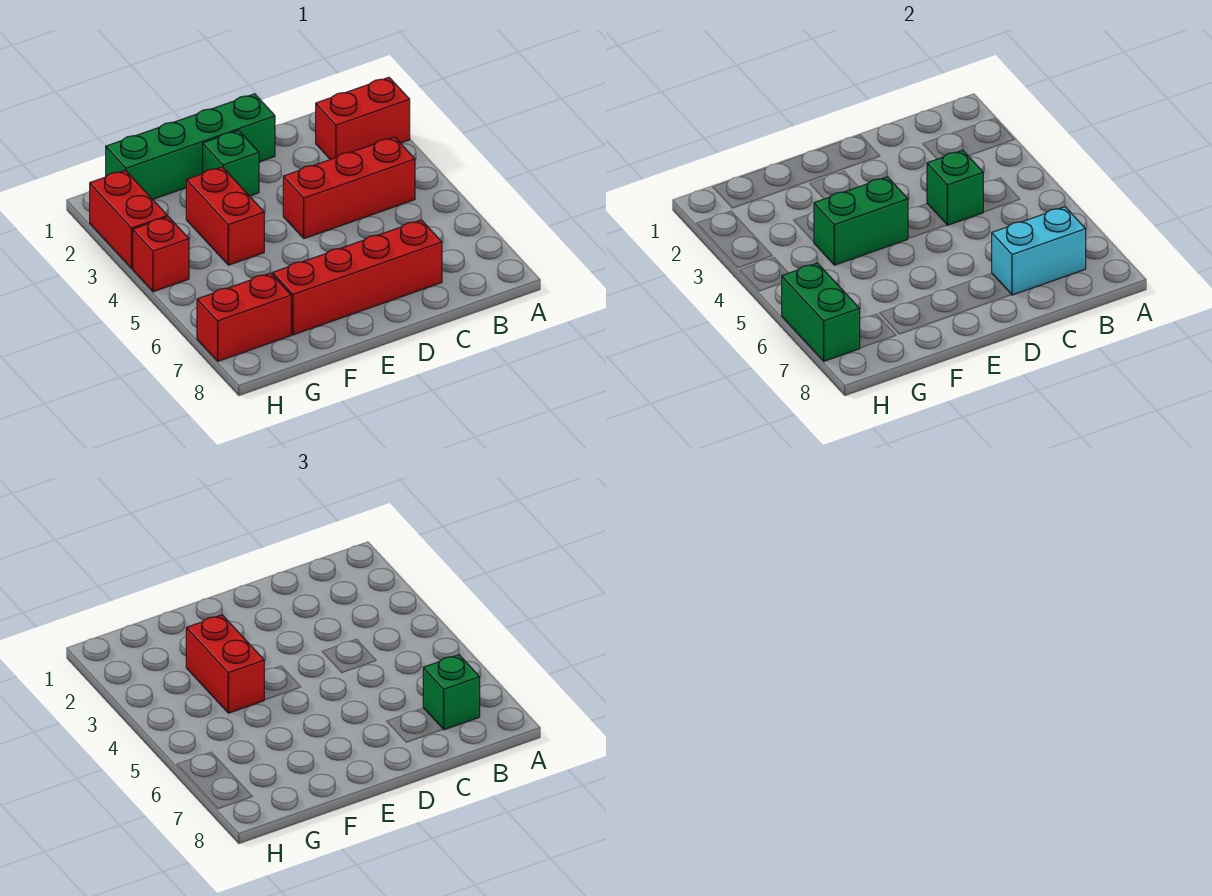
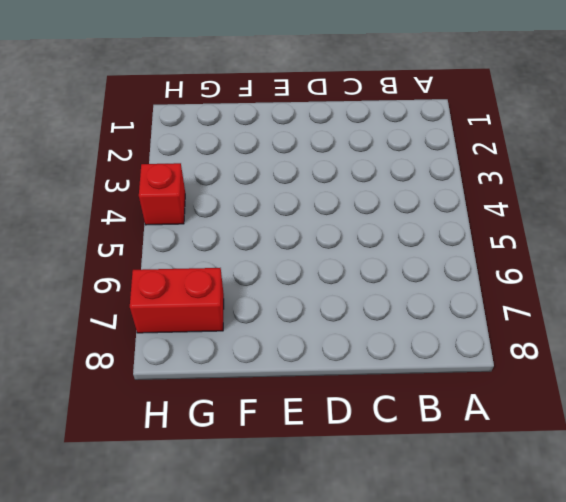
none -> red 1x2 brick [316,77,410,159]
none -> red 1x3 brick [283,137,415,239]
none -> red 1x4 brick [273,220,442,335]

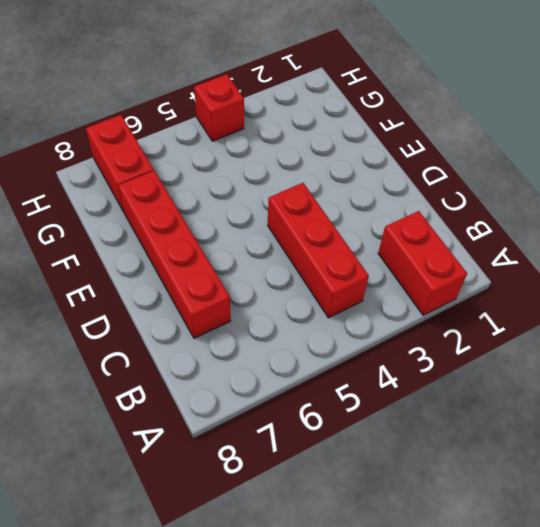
none -> green 1x4 brick [106,94,275,199]
none -> green 1x1 brick [203,130,259,196]
none -> red 1x2 brick [186,167,264,265]

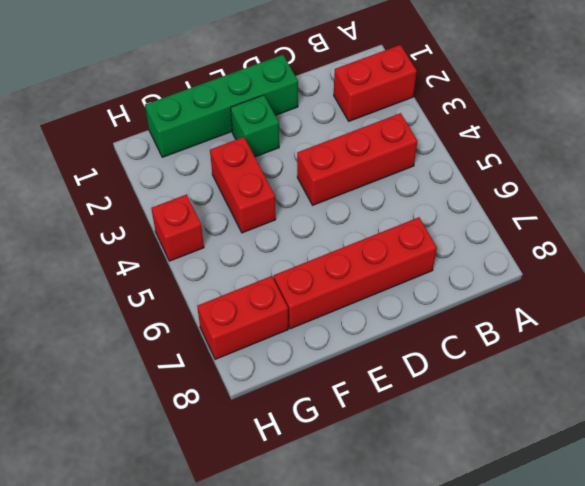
none -> red 1x2 brick [90,170,167,268]
none -> cyan 1x2 brick [992,207,1086,295]
none -> green 1x1 brick [927,150,983,225]

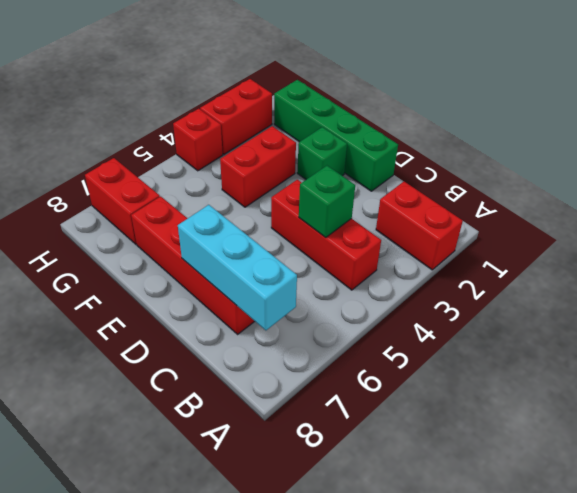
cyan 1x3 brick [178,205,297,330] -> cyan 1x2 brick [992,207,1086,295]
none -> green 1x2 brick [814,177,908,265]
none -> green 1x2 brick [782,263,860,361]
none -> green 1x1 brick [423,655,480,730]

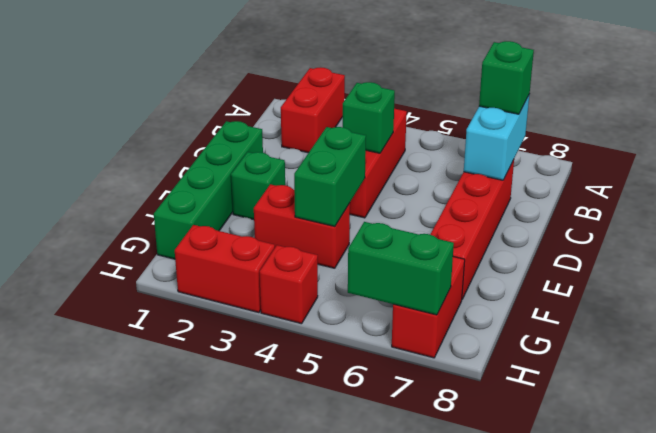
none -> red 1x2 brick [186,615,264,713]

